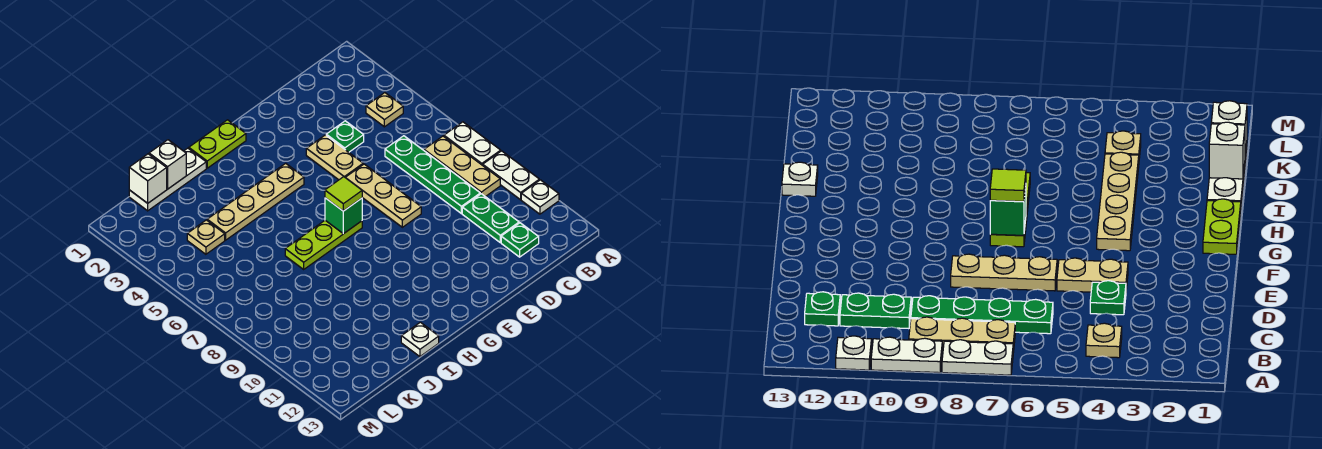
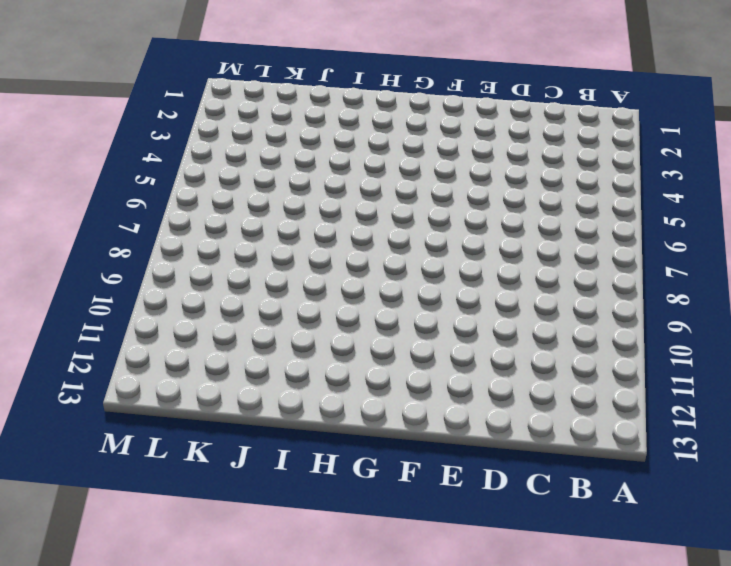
none -> white 1x2 plate [444,122,501,165]
none -> white 1x2 plate [483,151,539,200]
none -> white 1x1 plate [521,180,559,214]

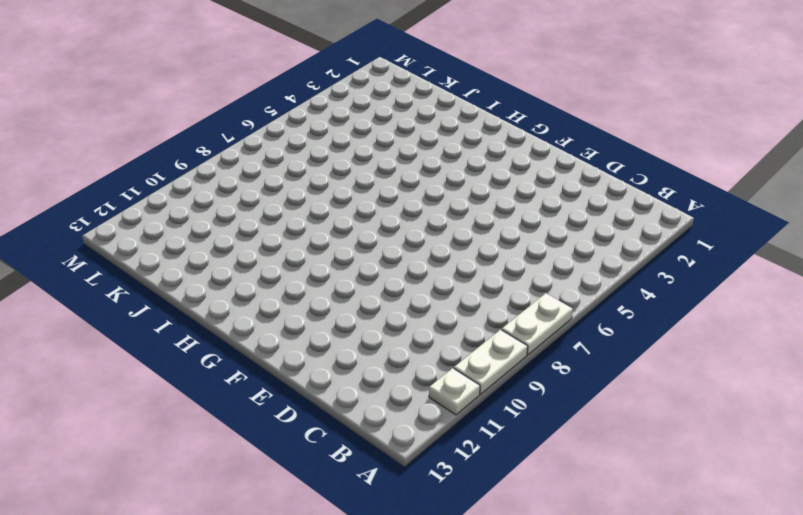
none -> tan 1x1 plate [366,93,403,127]
none -> tan 1x3 plate [424,136,500,197]
none -> green 1x4 plate [385,136,480,214]

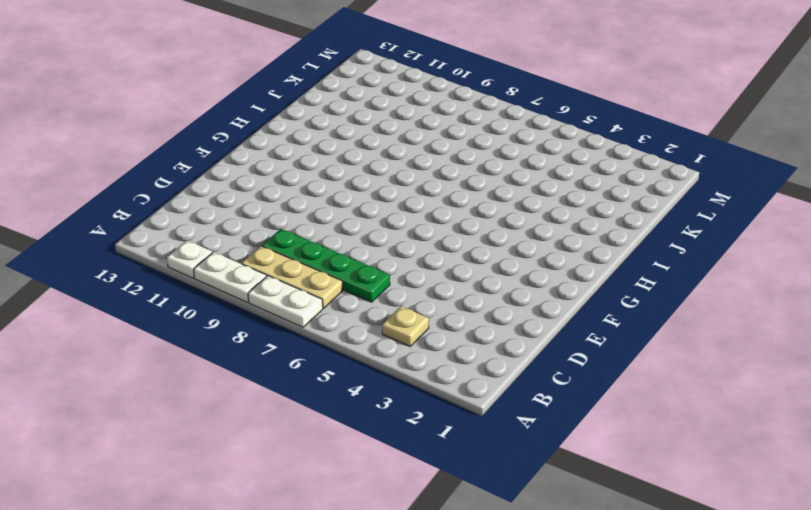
none -> green 1x2 plate [462,194,519,242]
none -> green 1x1 plate [501,223,539,257]
none -> green 1x1 plate [326,121,364,152]

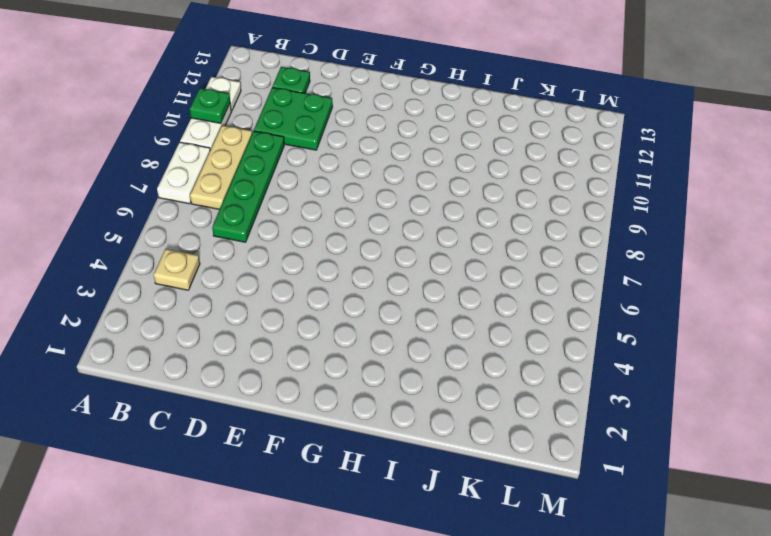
green 1x1 plate [190,88,230,124] -> green 1x1 plate moved to [326,121,364,152]
green 2x2 plate [254,87,333,150] -> green 1x2 plate [462,194,519,242]
none -> tan 1x2 plate [306,135,363,180]
none -> tan 1x3 plate [345,164,421,227]
none -> lime 1x2 plate [189,120,246,168]

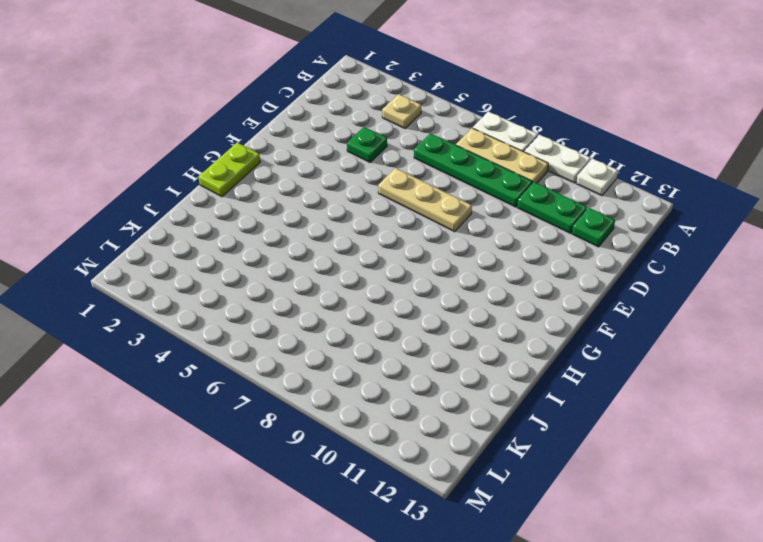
none -> tan 1x2 plate [306,135,363,180]
none -> tan 1x4 plate [207,163,304,240]
none -> lime 1x3 plate [285,220,362,269]

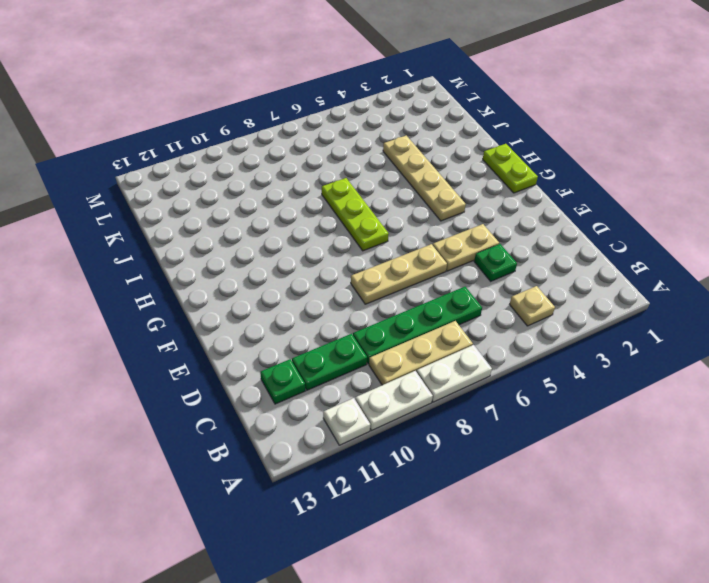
none -> white 1x3 plate [129,148,206,211]
none -> white 1x1 plate [401,322,439,357]
none -> tan 1x1 plate [187,220,225,254]

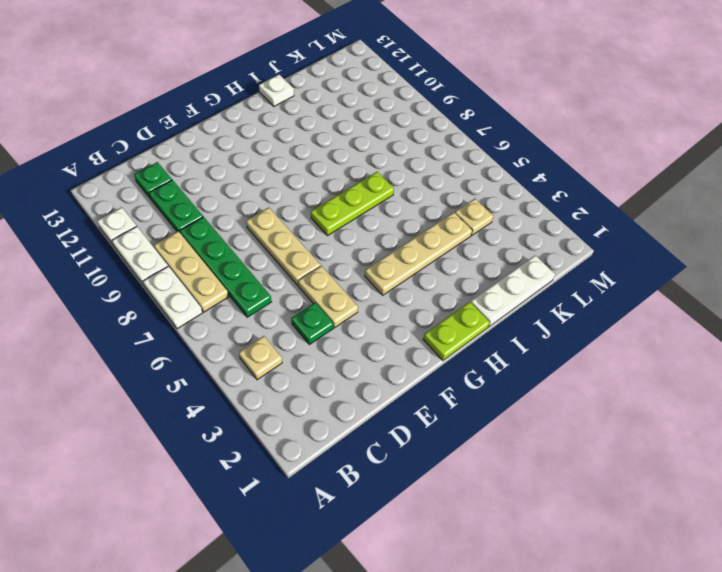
none -> green 1x1 brick [325,198,362,234]
none -> white 1x1 brick [149,140,186,189]
none -> white 1x1 brick [129,154,167,203]

